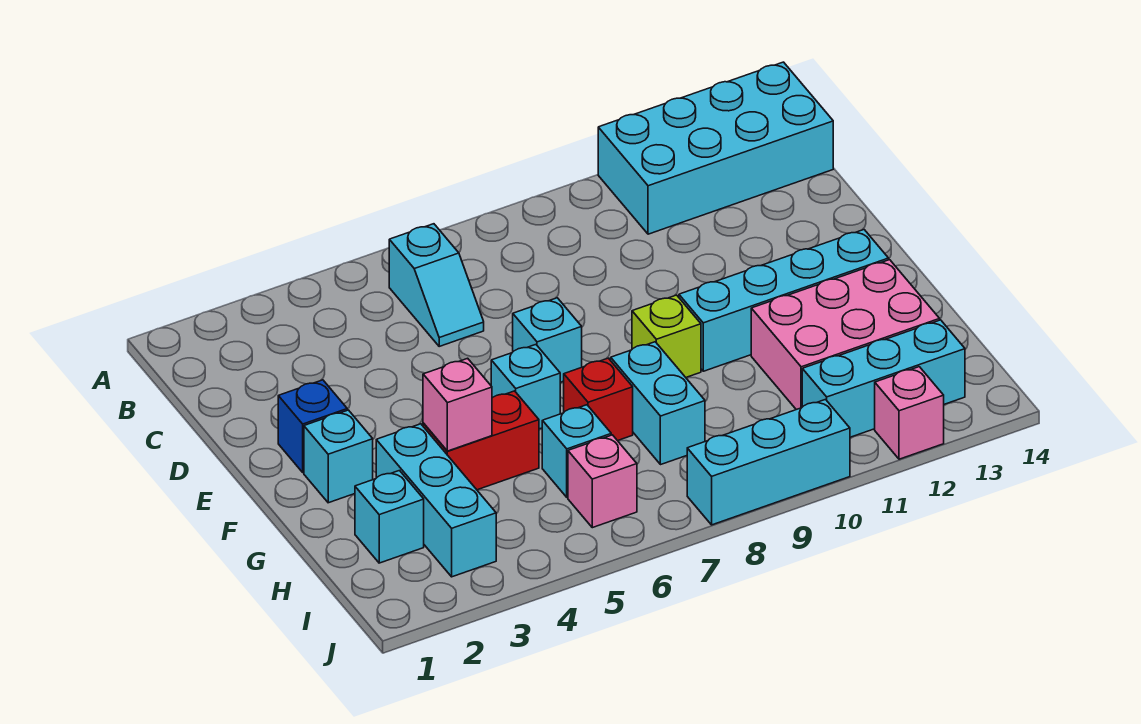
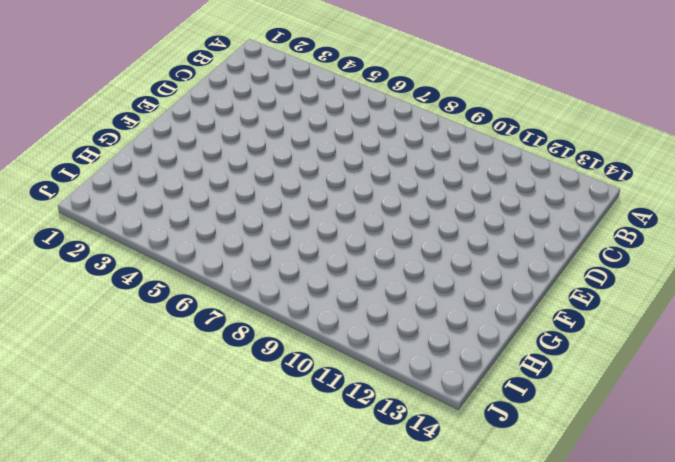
none -> cyan 2x4 brick [598,62,833,234]
none -> cyan 1x2 slope [389,224,484,346]
none -> blue 1x1 brick [278,380,347,472]

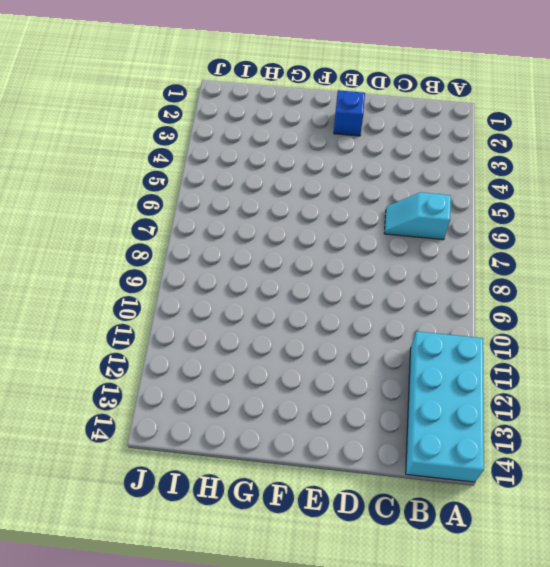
none -> cyan 1x1 brick [513,298,582,382]
none -> cyan 1x1 brick [304,410,373,503]
none -> cyan 1x1 brick [491,345,560,429]

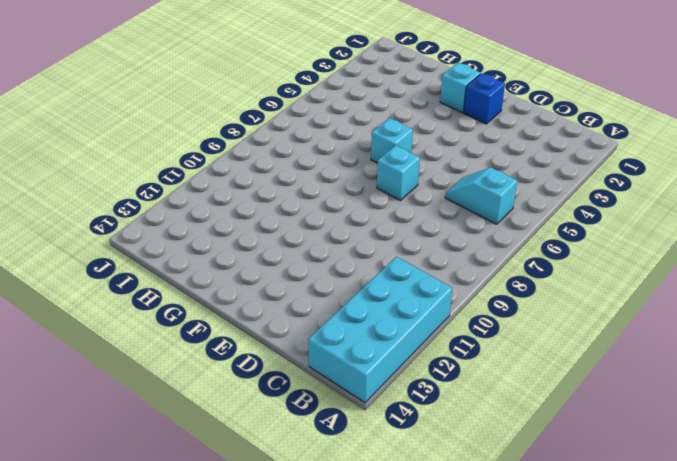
none -> lime 1x1 brick [632,295,701,377]
none -> cyan 1x4 brick [679,230,889,371]
none -> cyan 1x3 brick [376,424,496,577]

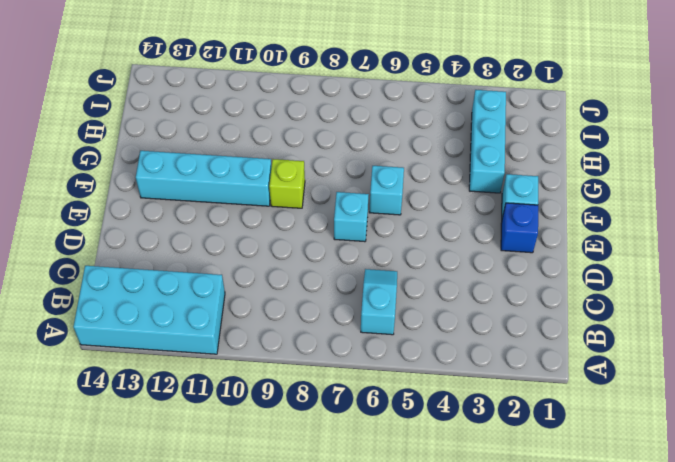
none -> red 1x2 brick [423,391,539,490]
none -> red 1x1 brick [564,358,633,441]
none -> cyan 1x2 brick [611,342,705,465]

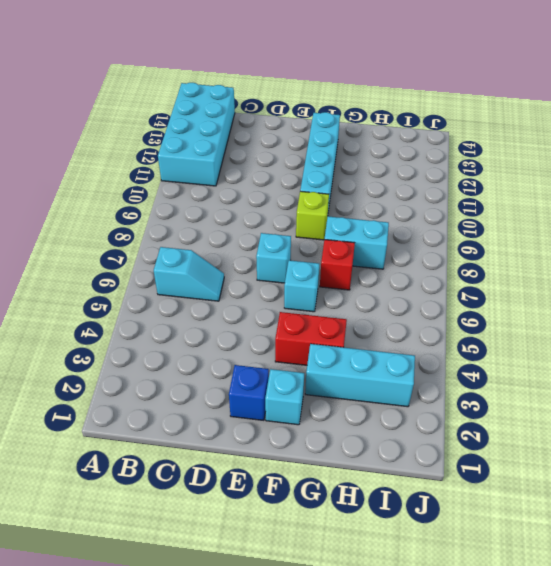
red 1x2 brick [275,312,347,365] -> red 1x2 brick turned to [423,391,539,490]
none -> pink 2x3 brick [751,260,940,410]
none -> cyan 1x1 brick [355,471,424,563]
none -> cyan 1x1 brick [542,405,611,497]

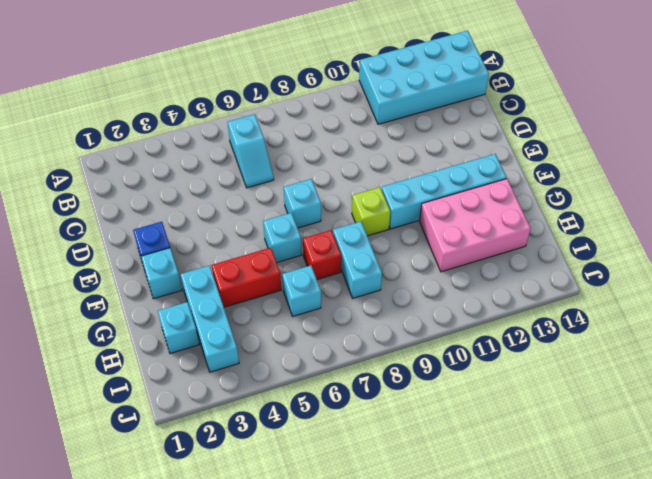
none -> pink 1x1 brick [568,435,637,528]
none -> cyan 1x3 brick [802,320,965,437]
none -> cyan 1x3 brick [687,400,850,525]

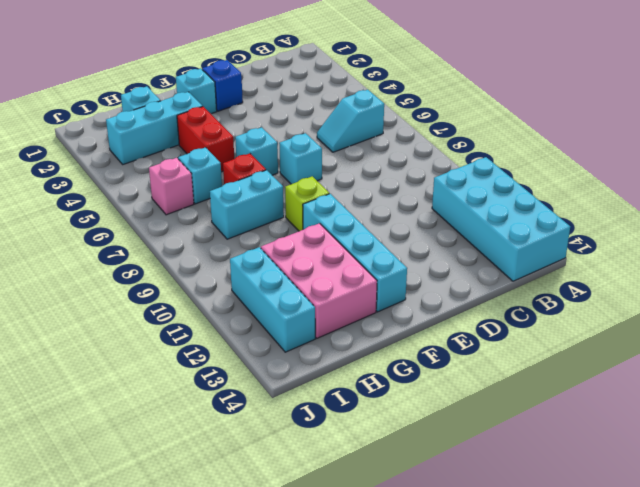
none -> cyan 1x3 brick [687,400,850,525]
none -> pink 1x1 brick [875,367,944,459]
none -> pink 1x1 brick [423,358,492,451]

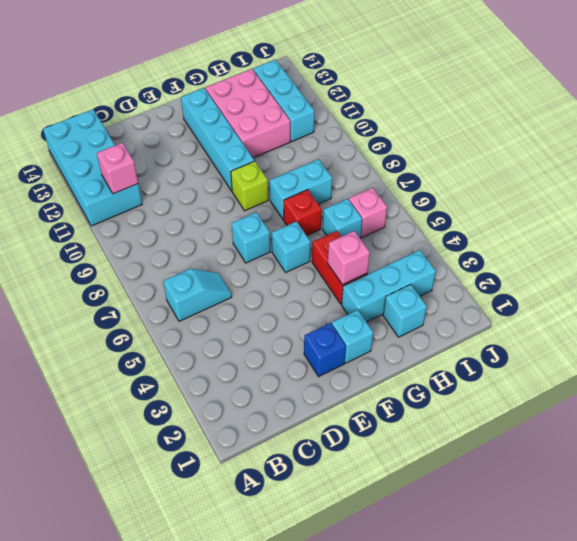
pink 1x1 brick [97,143,138,194] -> pink 1x1 brick moved to [875,367,944,459]
none -> cyan 1x3 brick [687,400,850,525]

